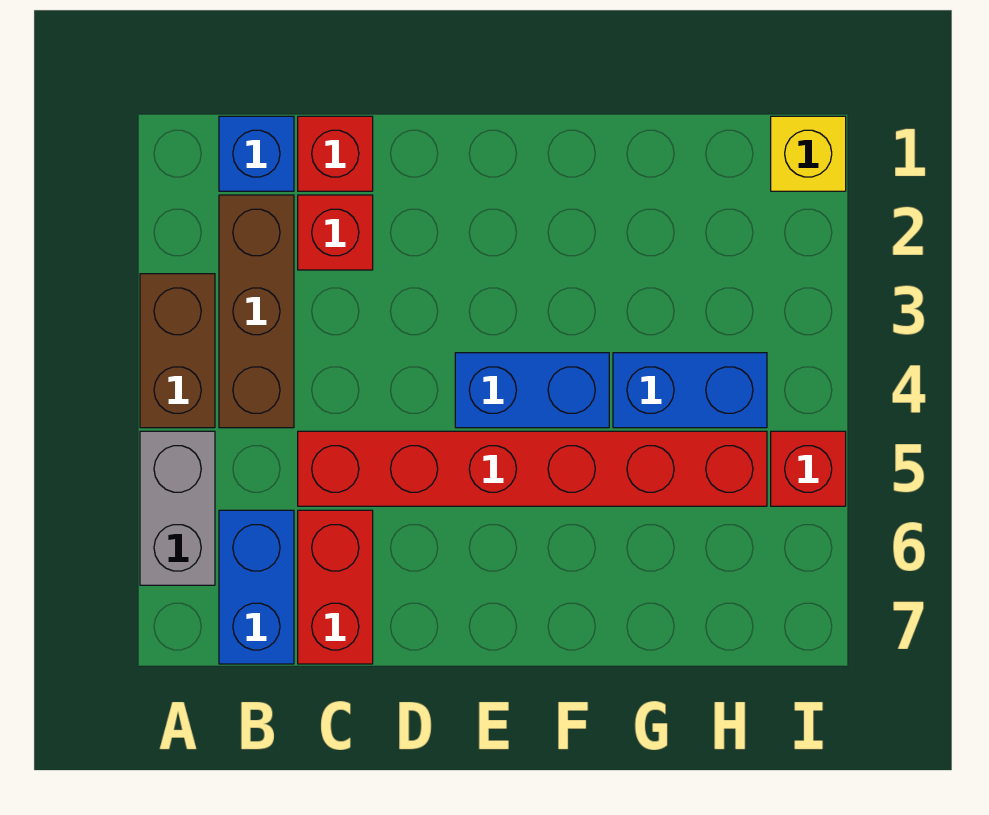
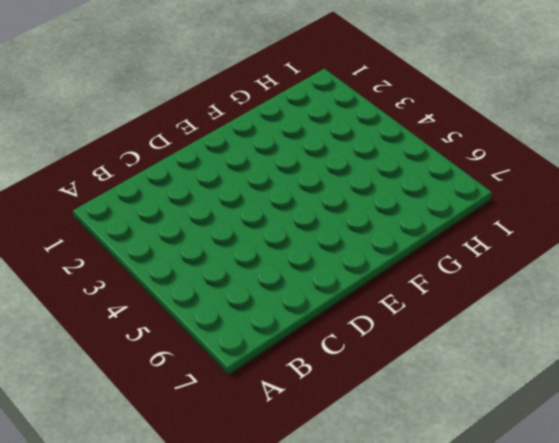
none -> brown 1x2 brick [140,274,215,428]
none -> grey 1x2 brick [140,431,215,585]
none -> blue 1x1 brick [219,116,294,191]

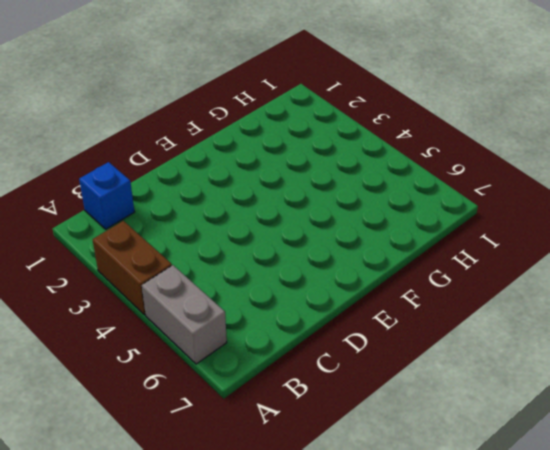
none -> brown 1x3 brick [219,195,294,428]
none -> blue 1x2 brick [219,510,294,664]
none -> red 1x1 brick [298,116,373,191]

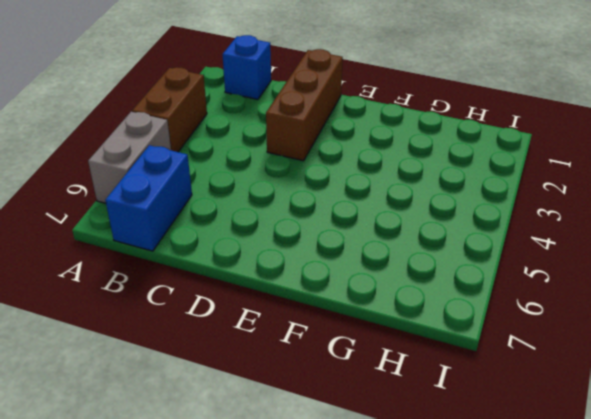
brown 1x3 brick [266,49,343,161] -> brown 1x3 brick moved to [219,195,294,428]
none -> red 1x1 brick [298,116,373,191]
none -> red 1x1 brick [298,195,373,270]
none -> red 1x6 brick [298,431,767,506]

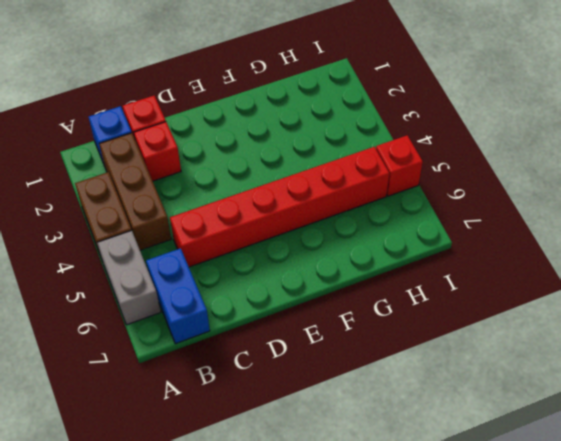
none -> red 1x2 brick [298,510,373,664]
none -> blue 1x2 brick [455,353,609,428]
none -> blue 1x2 brick [613,353,767,428]

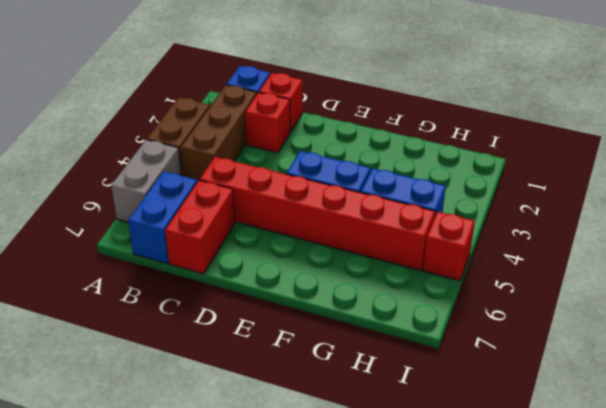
none -> yellow 1x1 brick [771,116,846,191]

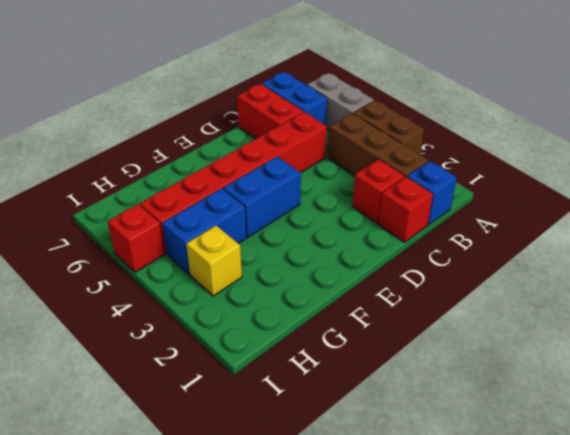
yellow 1x1 brick [186,226,242,296] -> yellow 1x1 brick moved to [771,116,846,191]

